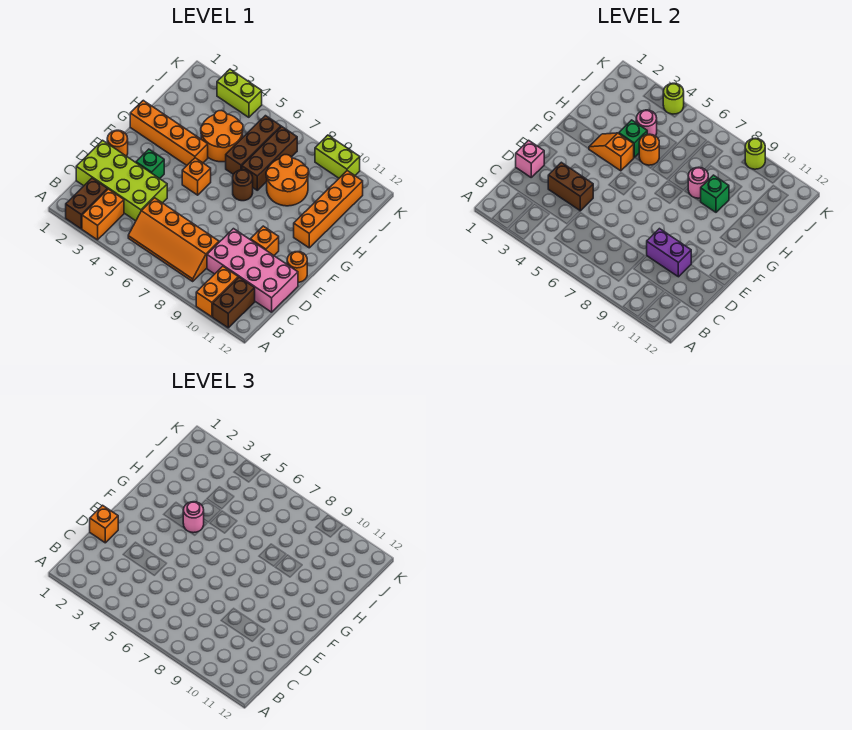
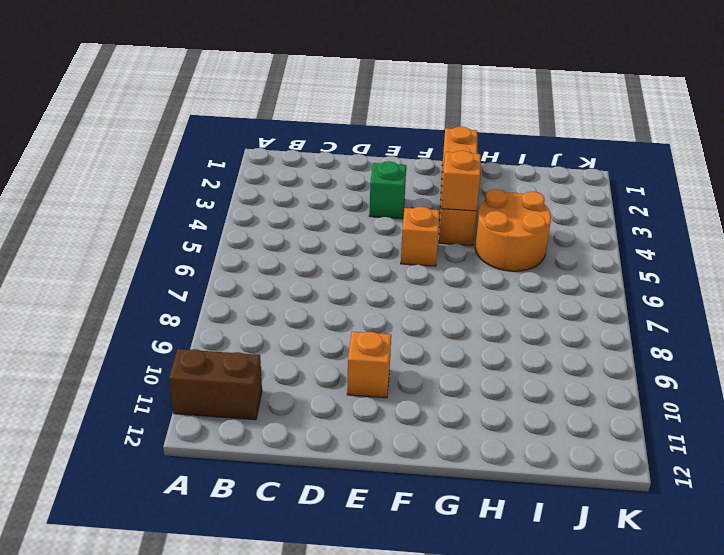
none -> brown 1x2 brick [66,178,108,229]
none -> orange 1x2 brick [82,189,124,240]
none -> orange 1x2 brick [196,266,238,317]
none -> orange 2x4 slope [128,198,219,281]

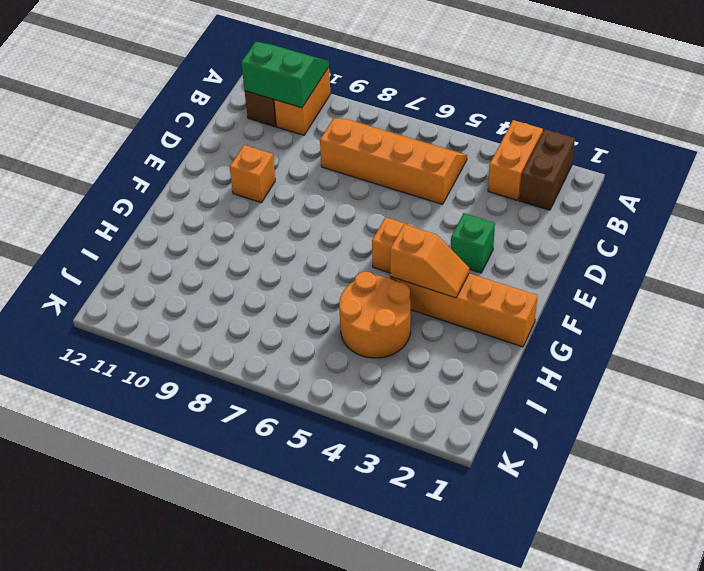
green 2x2 slope [241,42,329,108] -> none
none -> lime 2x4 brick [76,140,167,221]
none -> pink 2x4 brick [207,229,298,312]
none -> orange 1x1 round brick [107,130,128,156]
none -> orange 1x1 round brick [287,252,307,282]

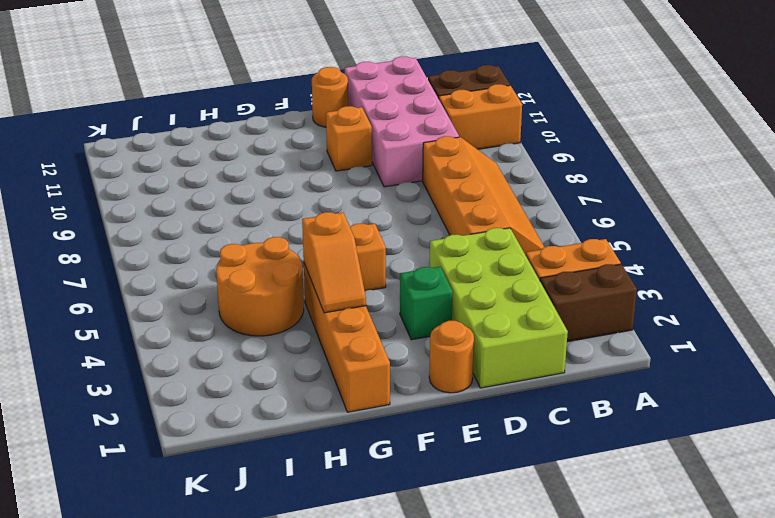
none -> brown 1x1 round brick [233,170,253,201]
none -> orange 1x4 brick [294,171,363,248]
none -> brown 1x3 brick [226,116,281,174]
none -> brown 1x3 brick [242,127,297,190]

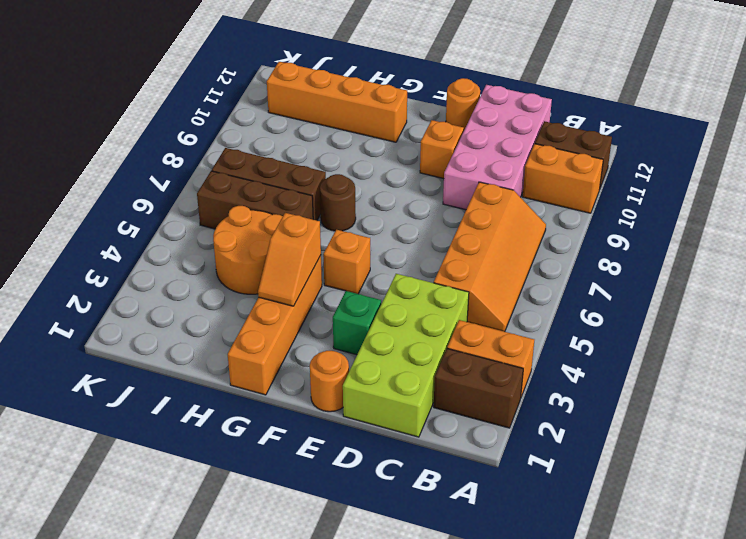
none -> orange 2x2 round brick [266,155,309,206]
none -> lime 1x2 brick [217,69,262,117]
none -> lime 1x2 brick [315,135,360,178]
none -> pink 1x1 brick [516,140,544,177]

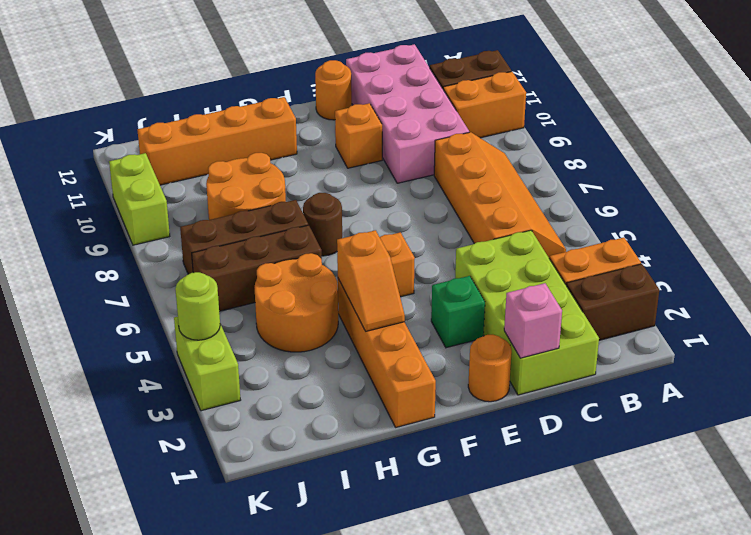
none -> brown 1x2 brick [548,162,593,211]
none -> purple 1x2 brick [647,229,691,277]
none -> green 1x1 brick [619,120,647,157]
none -> orange 1x1 round brick [639,134,659,165]

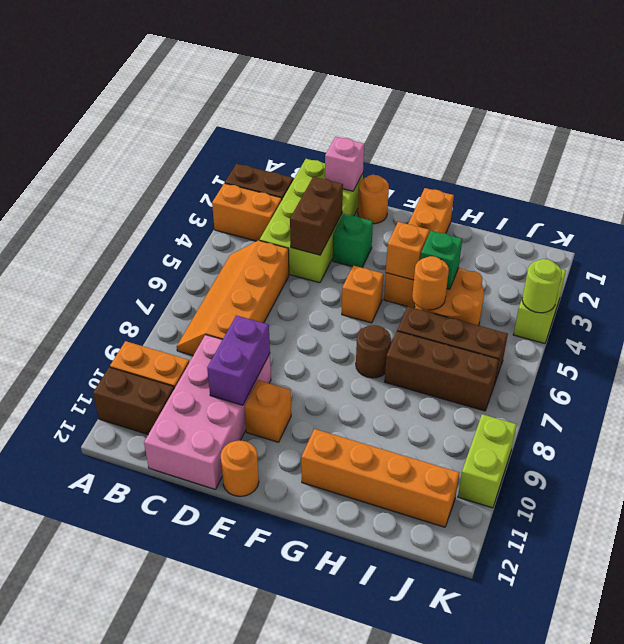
none -> orange 2x2 round brick [266,155,309,206]
none -> pink 1x1 round brick [688,167,708,198]
none -> green 1x1 brick [701,175,729,212]
none -> pink 1x1 round brick [636,110,657,136]

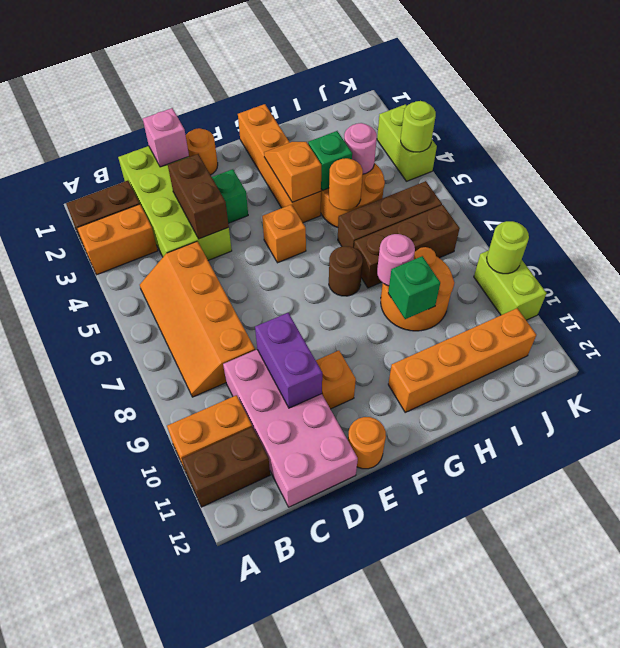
none -> orange 1x1 brick [90,505,118,543]
none -> pink 1x1 round brick [183,502,204,533]

